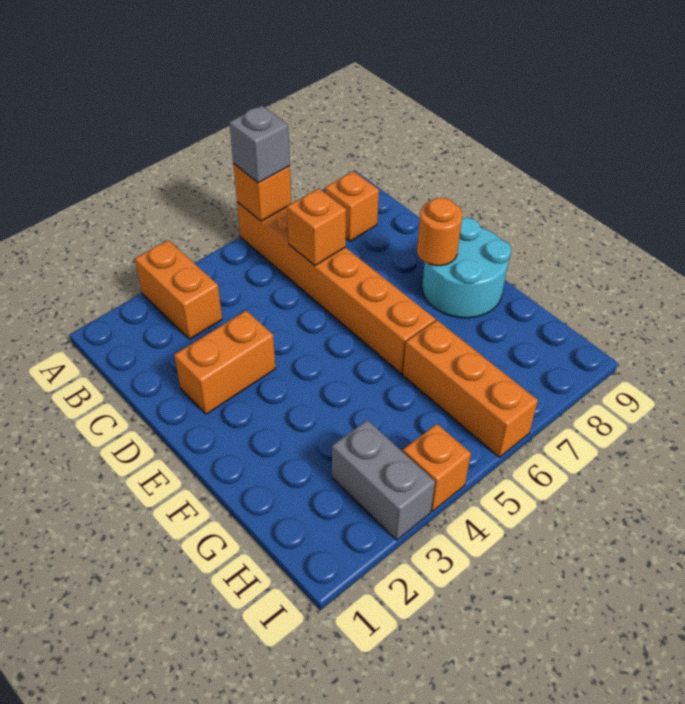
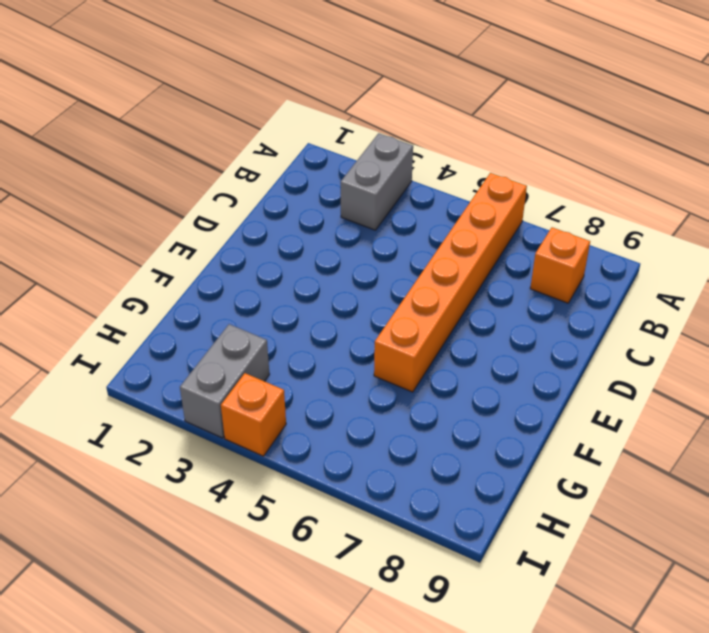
grey 1x2 brick [341,133,413,230] -> orange 1x2 brick [135,240,222,339]
none -> orange 1x2 brick [174,310,276,414]
none -> cyan 2x2 round brick [422,218,511,318]
none -> orange 1x3 brick [403,320,538,457]

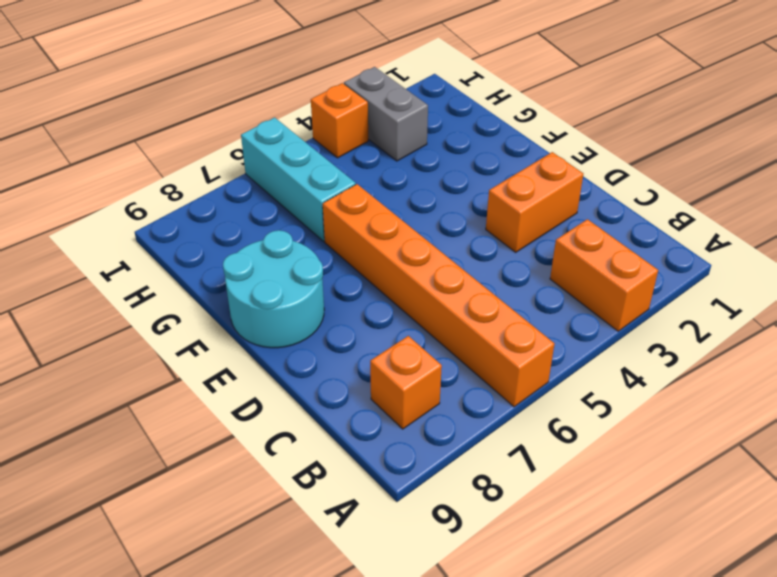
cyan 1x3 brick [241,118,356,241] -> orange 1x3 brick [403,320,538,457]
none -> orange 1x1 brick [233,164,292,221]
none -> orange 1x1 brick [287,188,346,266]
none -> orange 1x1 round brick [417,198,462,266]

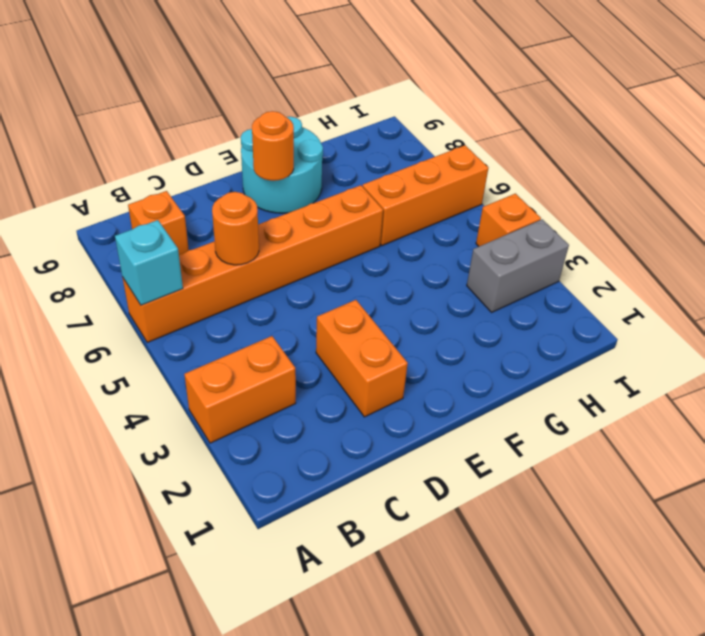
cyan 1x1 brick [115,220,183,305] -> orange 1x1 brick [233,164,292,221]
orange 1x1 round brick [212,192,259,265] -> orange 1x1 brick [287,188,346,266]
none -> grey 1x1 brick [229,106,290,183]

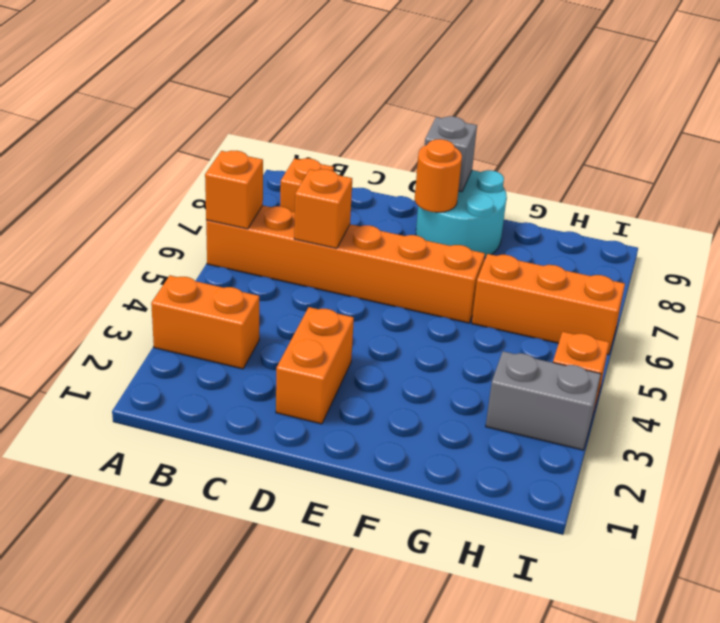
grey 1x1 brick [425,116,477,192] -> grey 1x1 brick moved to [229,106,290,183]

